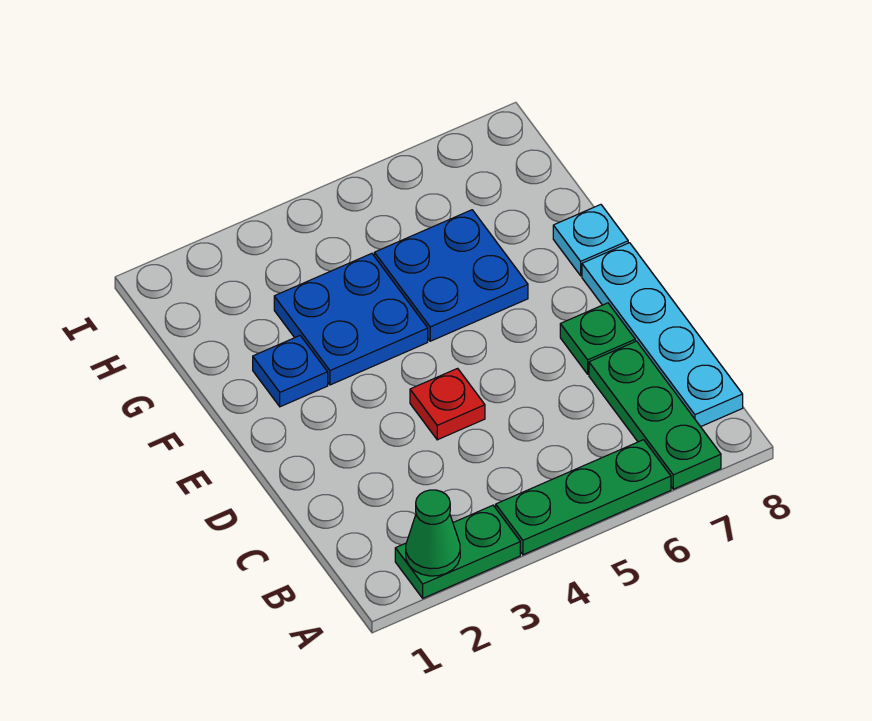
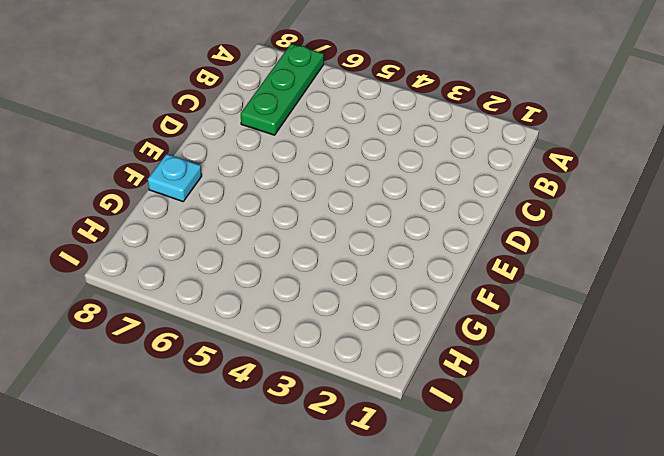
none -> green 1x2 plate [395,505,520,598]
none -> green 1x3 plate [496,440,671,555]

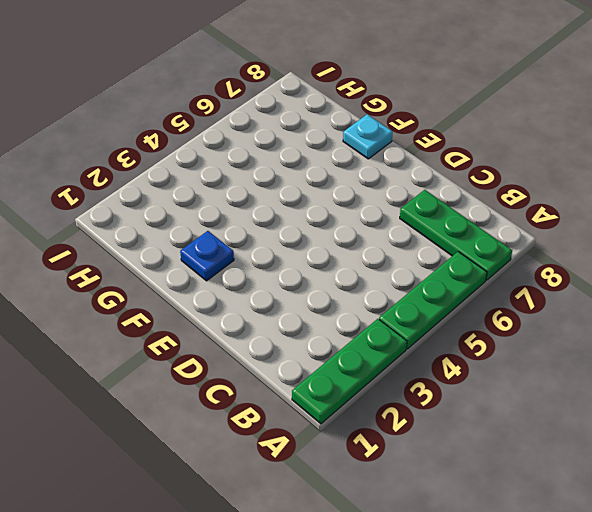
green 1x3 plate [292,319,407,424] -> green 1x2 plate [395,505,520,598]
none -> cyan 1x4 plate [582,243,743,427]
none -> red 1x1 plate [410,368,485,440]

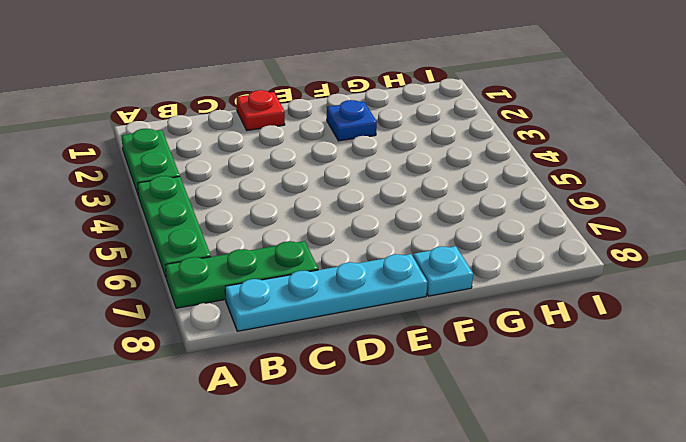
red 1x1 plate [237,90,285,130] -> red 1x1 plate moved to [410,368,485,440]
none -> green 1x1 plate [560,303,635,374]
none -> blue 2x2 plate [274,253,428,385]

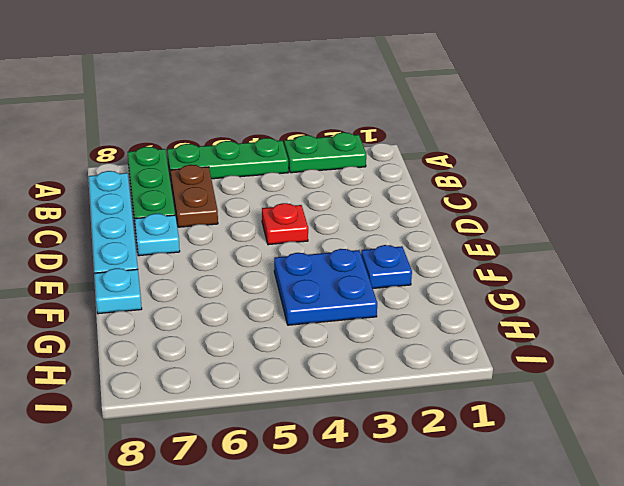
brown 1x2 plate [171,165,218,227] -> none
cyan 1x1 plate [135,214,180,256] -> green 1x1 plate [560,303,635,374]
none -> blue 2x2 plate [374,210,528,341]
none -> green 1x1 cone [406,490,460,576]

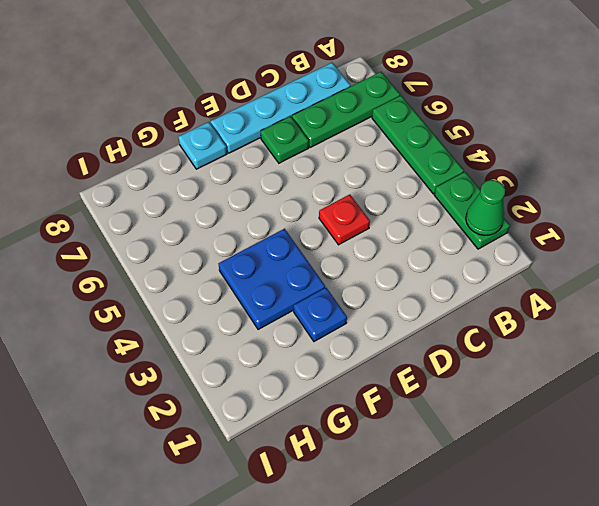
none -> blue 2x2 plate [374,210,528,341]

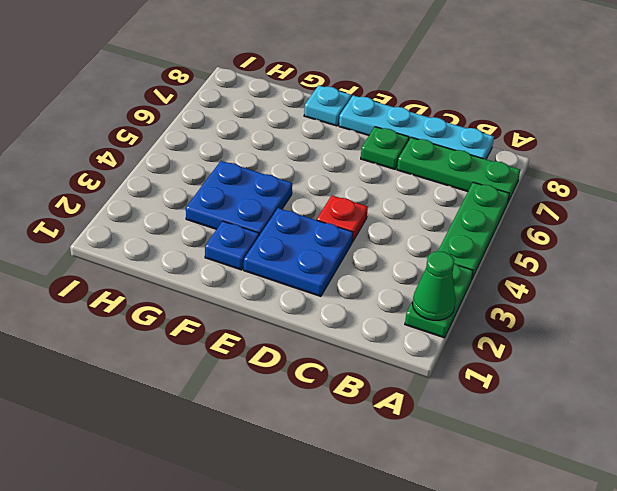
blue 2x2 plate [244,208,353,296] -> blue 2x2 plate moved to [374,210,528,341]

